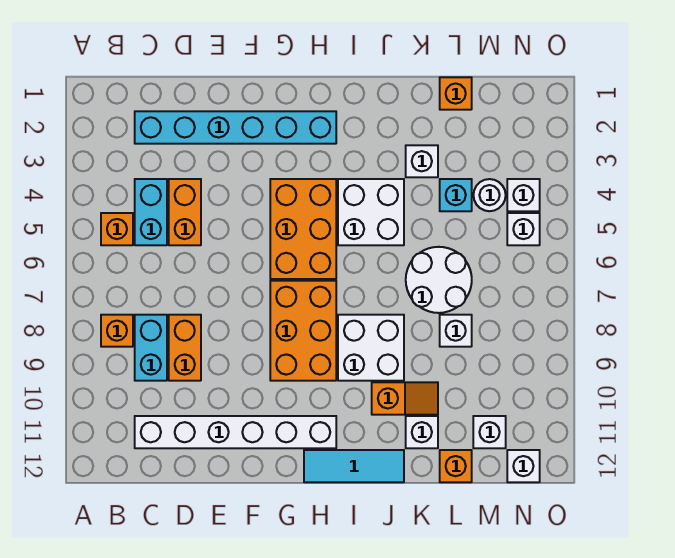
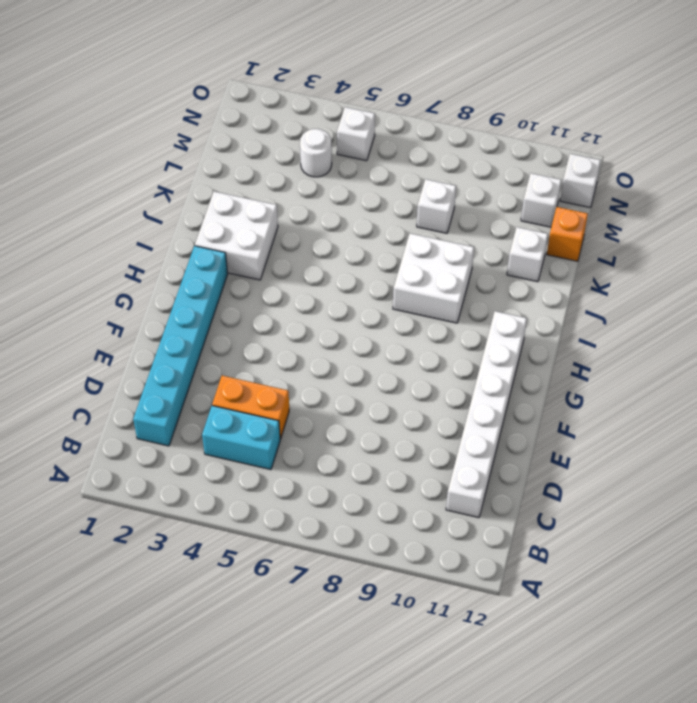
white 2x2 brick [195,191,278,280] -> white 2x2 brick moved to [338,179,404,245]
none -> orange 1x1 brick [101,213,133,245]
none -> orange 1x1 brick [101,315,133,347]
none -> cyan 1x2 brick [135,315,167,381]

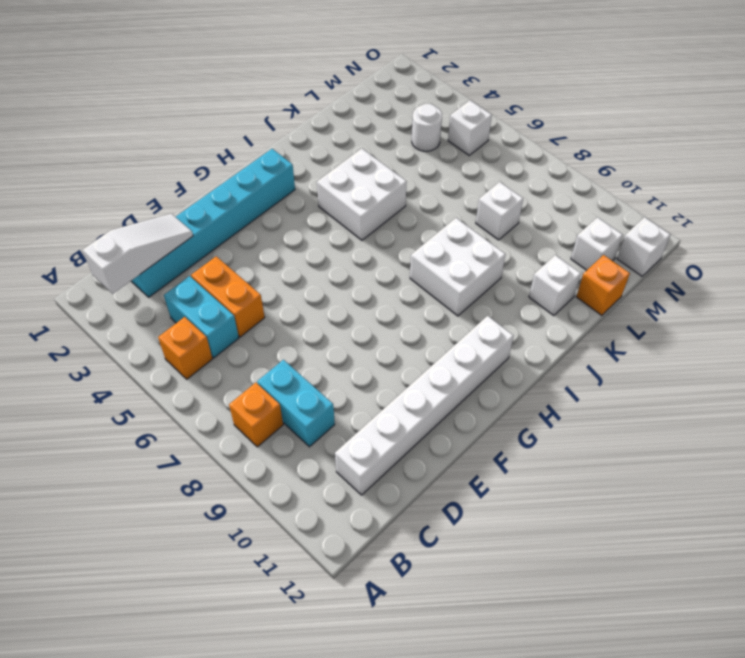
white 1x3 slope [83,214,193,294] -> none
none -> orange 1x2 brick [169,315,201,381]
none -> orange 2x3 brick [270,179,336,279]
none -> orange 2x3 brick [270,281,336,381]

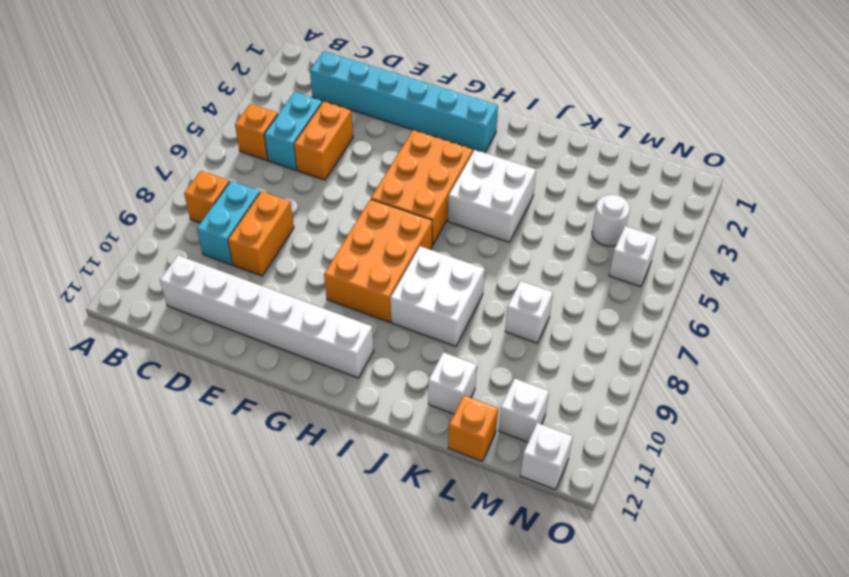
none -> cyan 1x3 tile [304,450,404,482]
none -> orange 1x2 slope [372,382,438,415]
none -> white 1x1 brick [406,145,438,177]

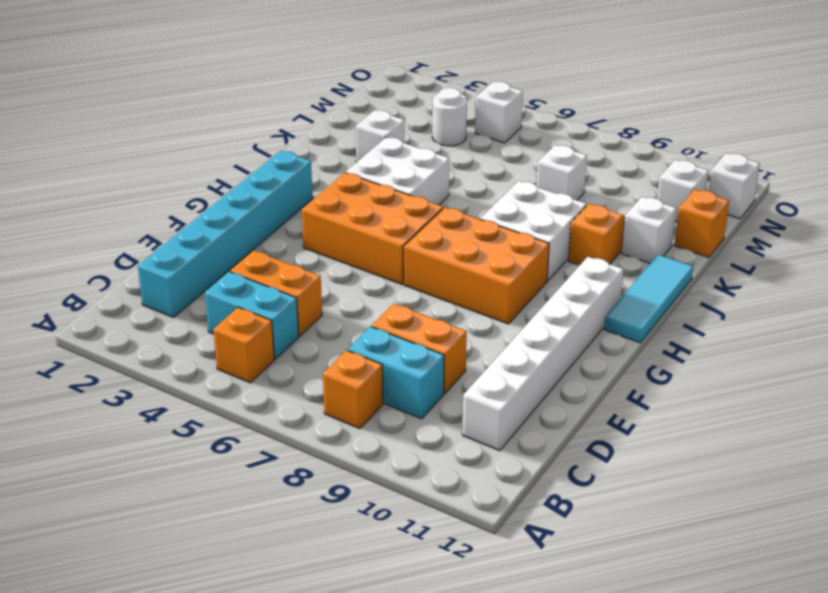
none -> white 2x2 round brick [406,247,472,313]
none -> orange 1x1 brick [440,77,472,110]
none -> cyan 1x1 brick [440,179,472,211]

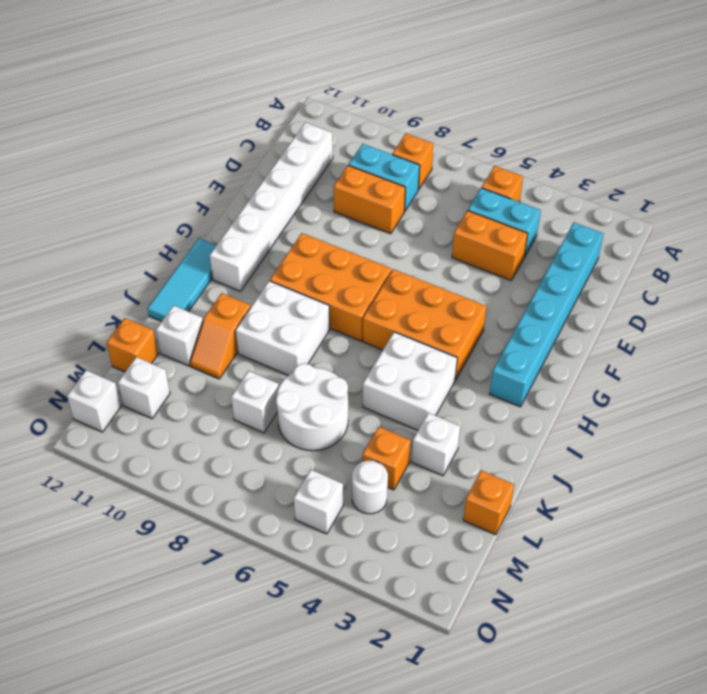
orange 1x1 brick [363,427,411,490] -> cyan 1x1 brick [440,179,472,211]
none -> white 1x1 brick [507,179,540,211]

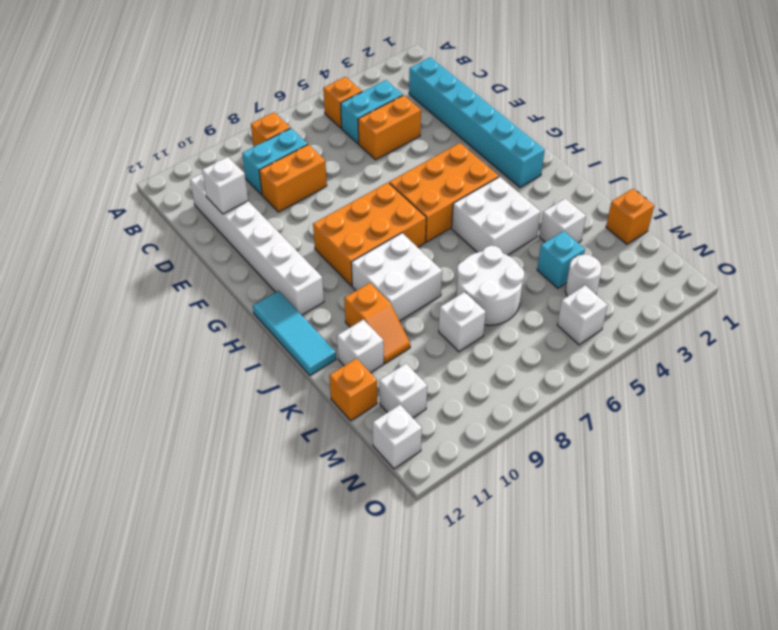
white 1x1 brick [202,157,248,214] -> white 1x1 brick moved to [507,179,540,211]

